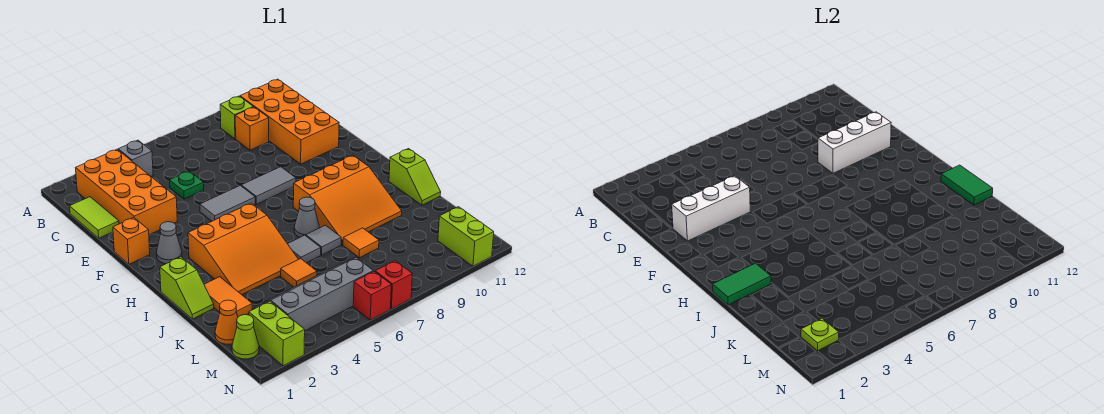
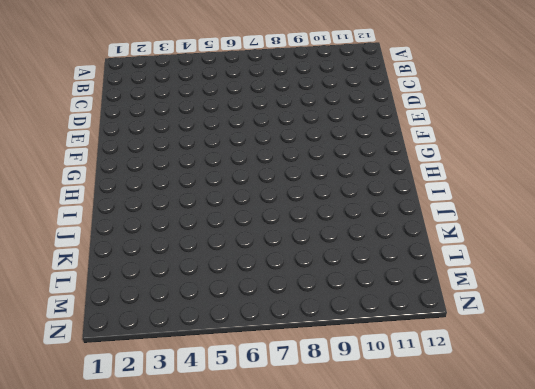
none -> orange 2x4 brick [76,149,177,235]
none -> grey 1x1 brick [118,140,153,176]
none -> lime 1x1 brick [220,96,253,139]
none -> orange 2x4 brick [240,79,339,164]

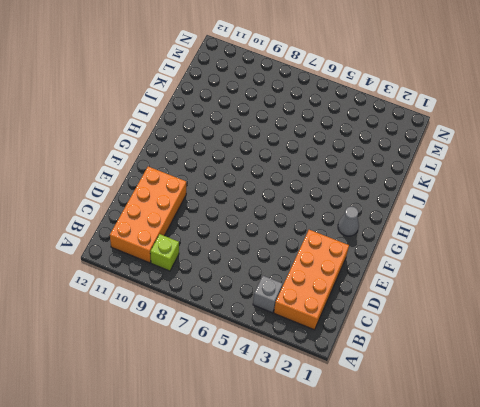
none -> lime 1x2 tile [69,197,119,238]
none -> orange 1x1 brick [235,107,269,150]
none -> green 1x1 plate [169,171,204,199]
none -> orange 1x1 brick [113,218,150,264]

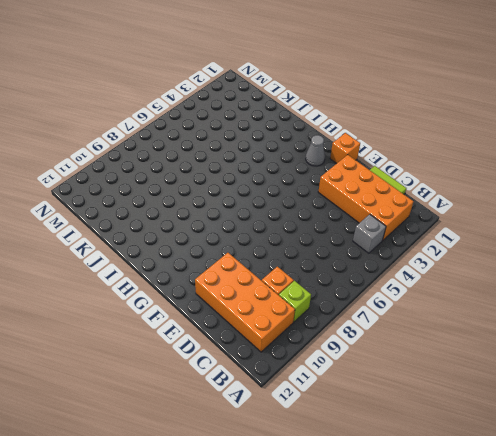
none -> green 1x1 plate [169,171,204,199]
none -> grey 1x2 tile [200,185,255,221]
none -> grey 1x2 tile [241,167,296,204]
none -> orange 3x3 slope [188,203,298,295]

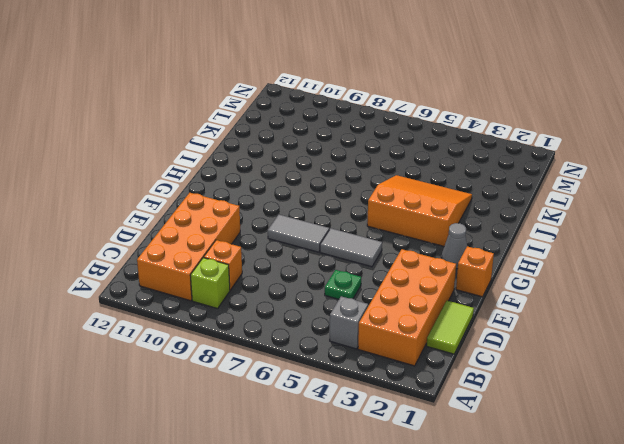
none -> orange 3x3 slope [293,155,402,245]
none -> lime 1x2 slope [160,257,214,319]
none -> grey 1x1 cone [294,197,319,238]
none -> lime 1x2 slope [389,149,441,205]

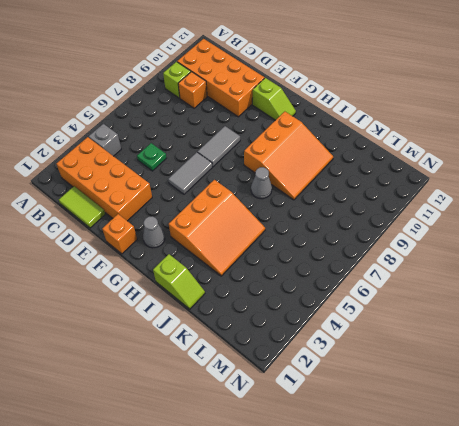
lime 1x2 slope [252,78,296,120] -> lime 1x2 slope moved to [389,149,441,205]
none -> orange 1x2 tile [204,277,252,317]
none -> grey 1x1 tile [288,235,321,263]
none -> grey 1x1 tile [306,225,341,255]
none -> orange 1x1 tile [281,259,317,287]

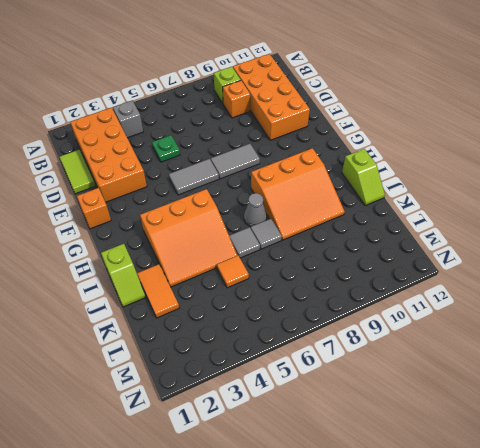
none -> grey 1x1 cone [156,222,182,264]
none -> orange 1x1 tile [343,228,379,258]
none -> orange 1x1 cone [215,300,238,344]
none -> grey 2x4 slope [254,258,373,331]

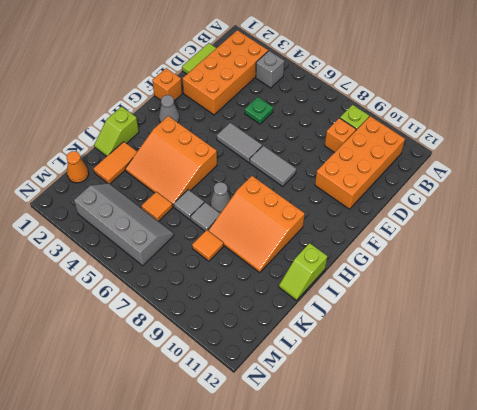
none -> lime 1x1 cone [232,315,259,359]
none -> lime 1x2 brick [249,301,305,366]
none -> lime 1x2 brick [438,207,494,266]
none -> red 1x1 brick [353,271,391,320]

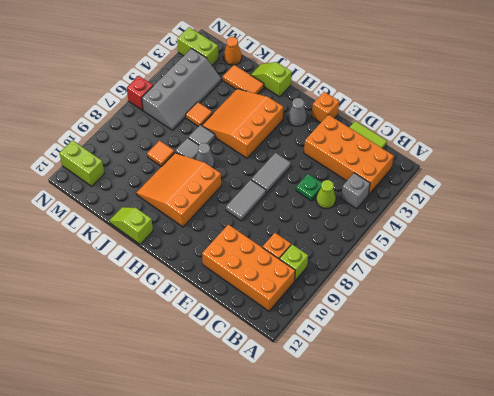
lime 1x1 cone [316,180,336,209] -> lime 1x1 cone moved to [232,315,259,359]
none -> red 1x1 brick [375,261,412,309]
none -> white 1x3 brick [672,176,750,241]
none -> white 1x3 brick [818,112,891,173]
none -> green 1x2 tile [713,263,771,305]

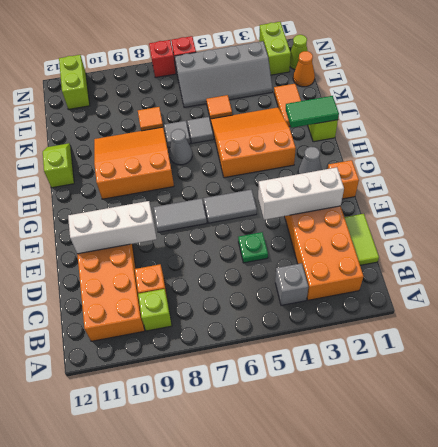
none -> green 1x2 tile [941,165,993,205]
none -> lime 1x1 plate [801,319,839,351]

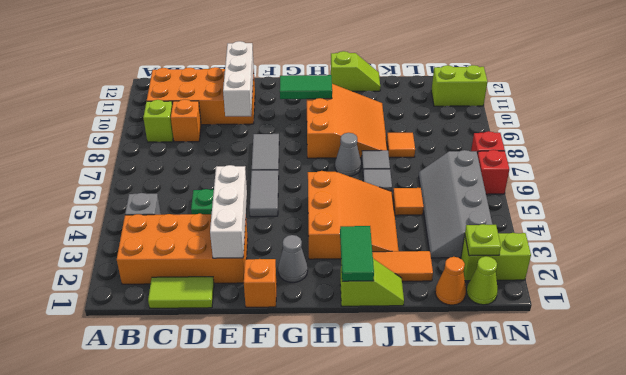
green 1x2 tile [280,75,332,99] -> green 1x2 tile moved to [941,165,993,205]

